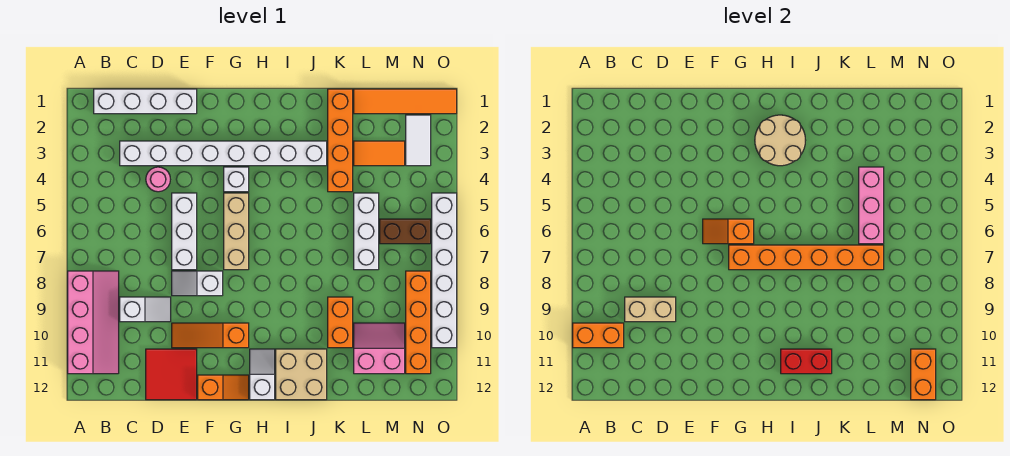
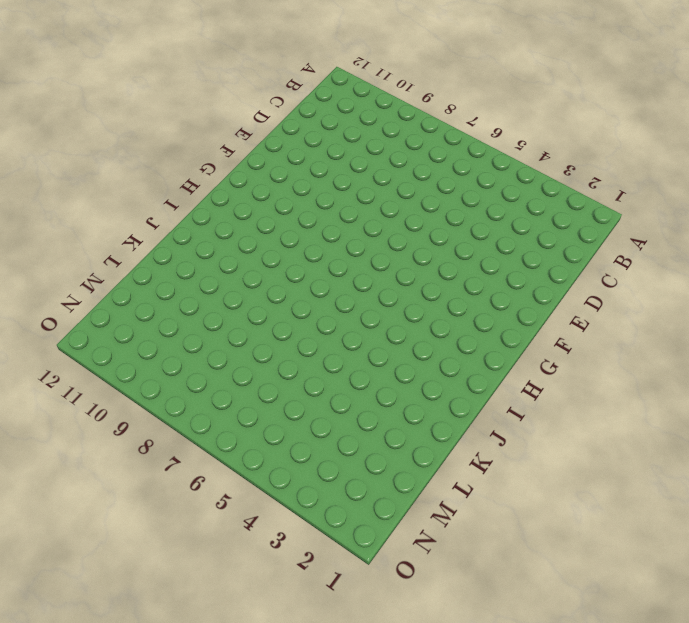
none -> pink 2x4 slope [68,271,119,374]
none -> white 1x4 brick [94,89,197,114]
none -> white 1x8 brick [120,141,327,166]
none -> white 1x2 slope [120,297,171,322]

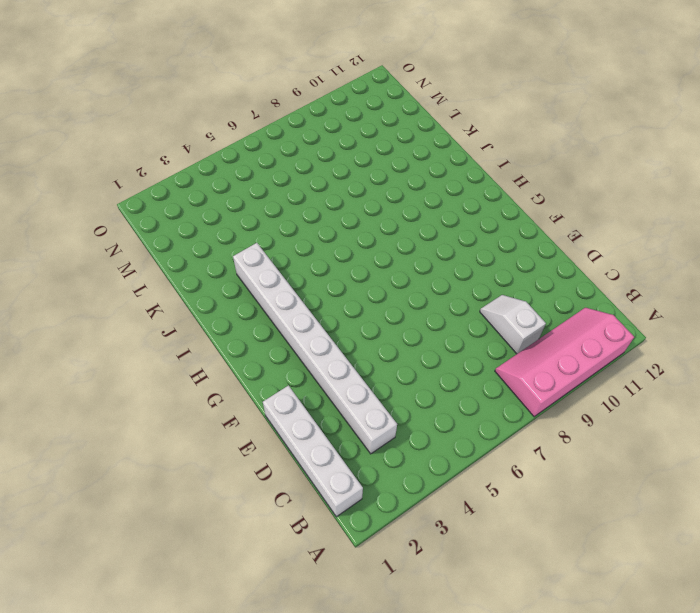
none -> pink 1x1 round brick [146,167,170,192]
none -> red 2x2 tile [146,349,197,400]
none -> white 1x3 brick [172,193,197,270]
none -> white 1x2 slope [172,271,223,296]

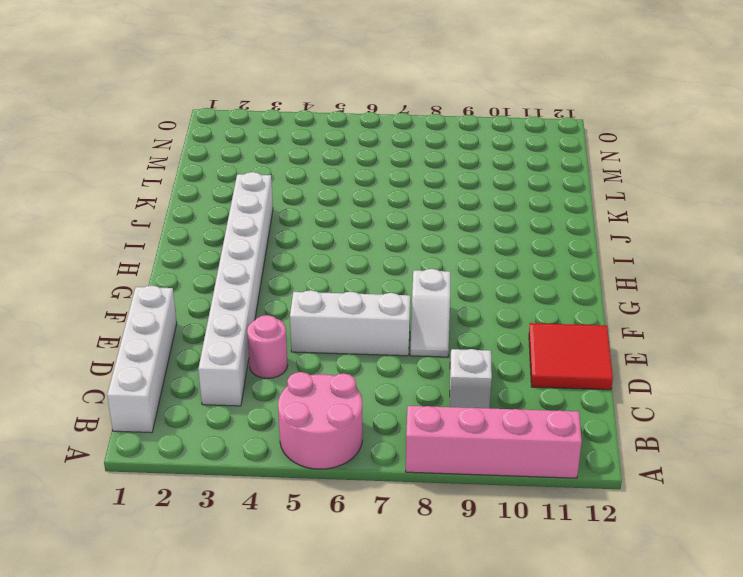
pink 2x2 round brick [278,372,362,469] -> none
none -> orange 1x3 slope [172,323,249,348]
none -> orange 1x2 slope [198,375,249,400]
none -> white 1x1 brick [224,167,249,192]
none -> tan 1x3 brick [224,193,249,270]

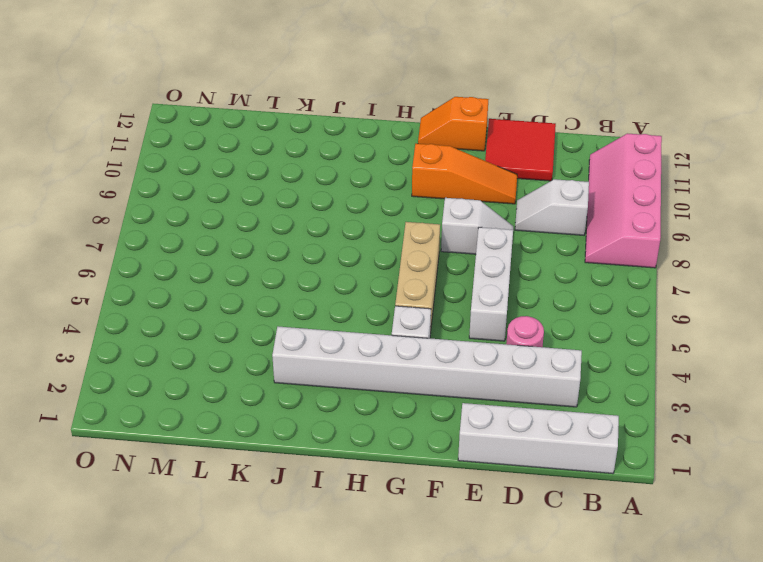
none -> white 1x2 slope [250,349,275,400]
none -> tan 2x2 brick [276,349,327,400]
none -> orange 1x4 brick [328,89,353,192]
none -> orange 1x2 brick [328,297,353,348]

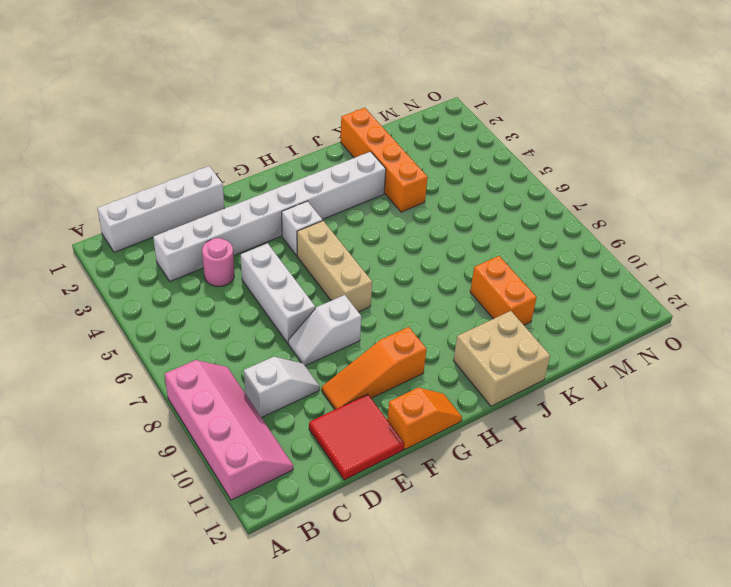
none -> white 1x2 slope [250,349,275,400]
none -> orange 1x4 tile [354,89,457,114]
none -> orange 1x2 tile [354,141,405,166]
none -> white 1x3 brick [354,193,379,270]

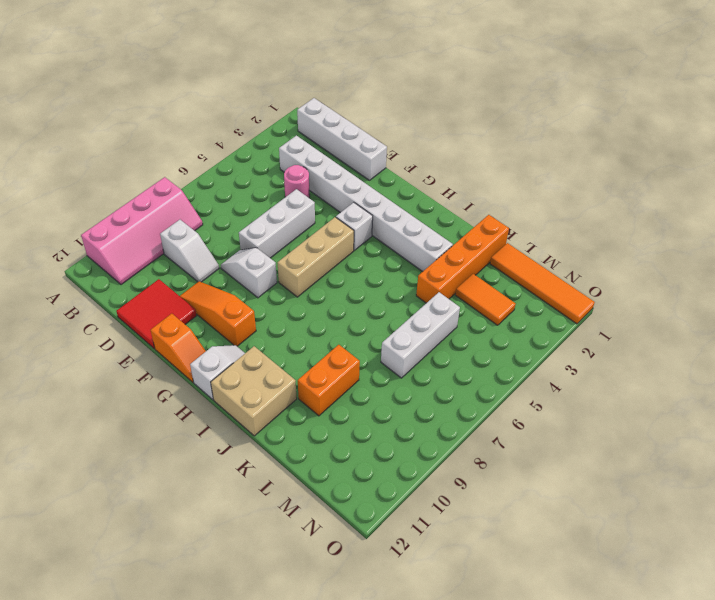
none -> pink 2x2 slope [354,323,405,374]
none -> brown 1x2 brick [380,219,431,244]
none -> white 1x2 tile [406,115,431,166]
none -> orange 1x4 brick [406,271,431,374]

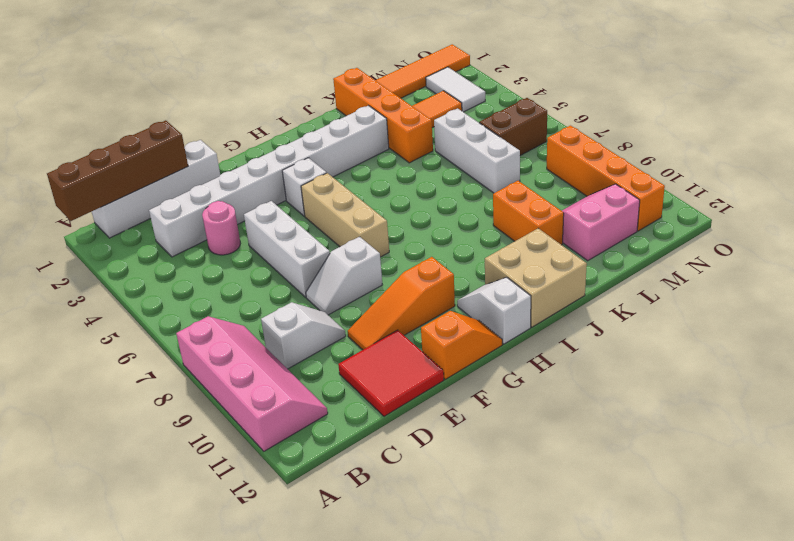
brown 1x4 brick [47,120,188,221] -> none
none -> white 1x6 brick [432,193,457,348]
none -> orange 1x2 brick [573,323,624,348]
none -> tan 1x2 brick [625,297,676,322]
none -> orange 1x2 slope [703,219,754,244]

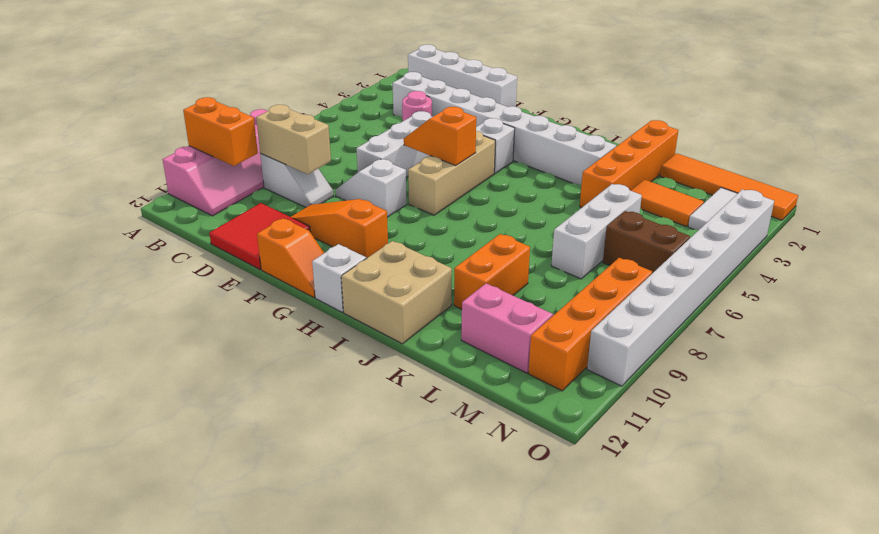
white 1x8 brick [587,189,774,386] -> white 1x6 brick [432,193,457,348]
none -> orange 1x6 brick [729,245,884,270]
none -> tan 2x2 round brick [755,115,806,166]
none -> red 1x2 brick [781,349,832,374]
none -> pink 1x3 brick [859,167,884,244]

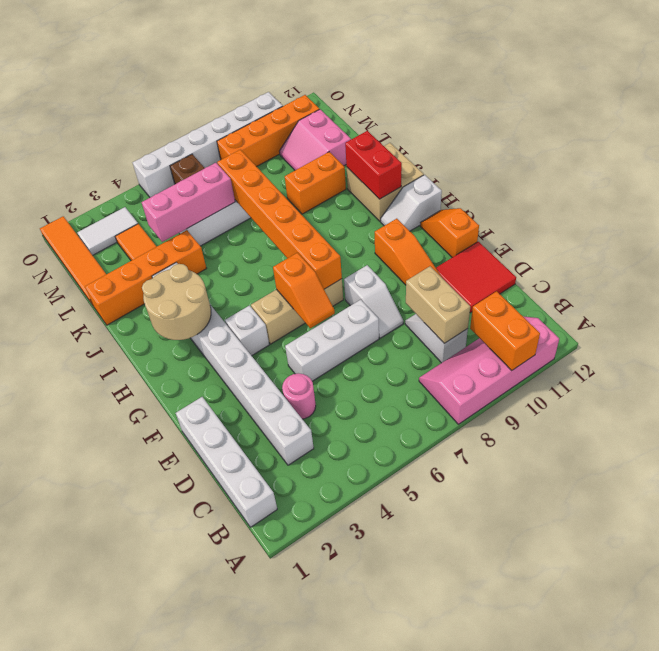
none -> orange 1x2 brick [911,349,936,400]

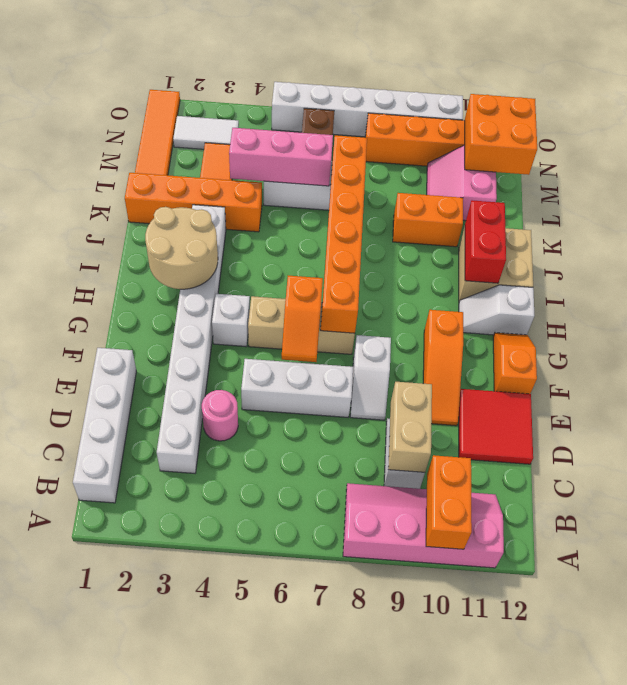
orange 2x2 brick [465,94,537,175] -> orange 1x2 brick [911,349,936,400]

